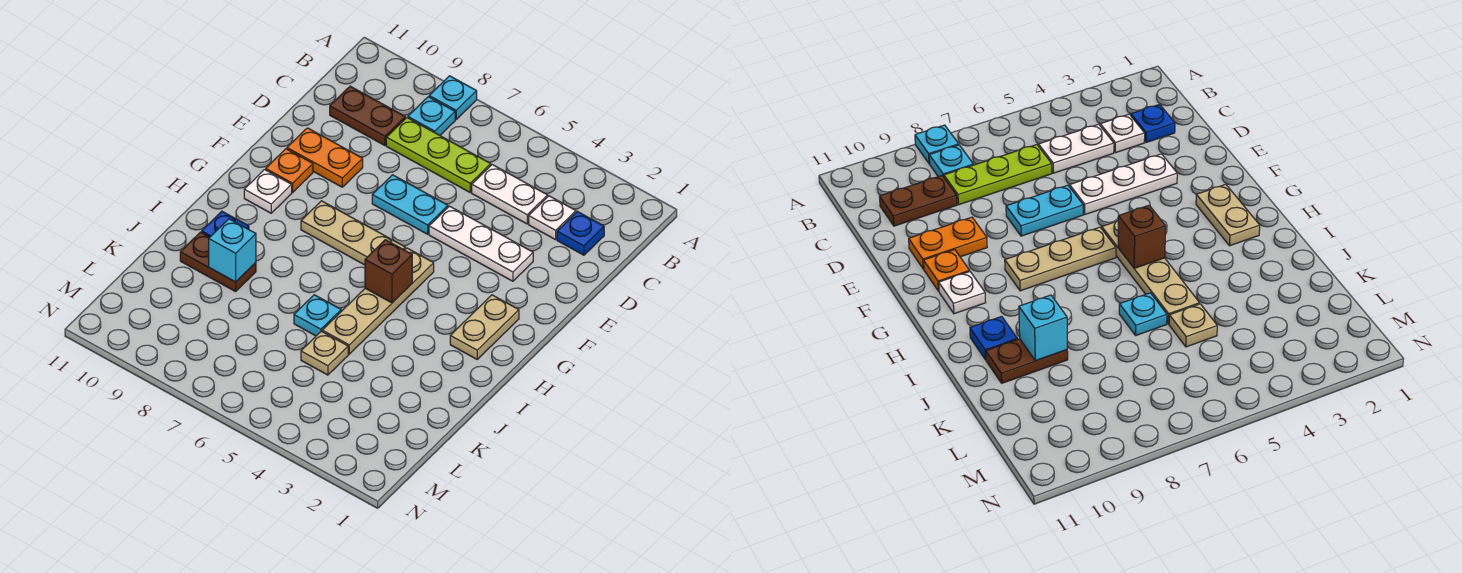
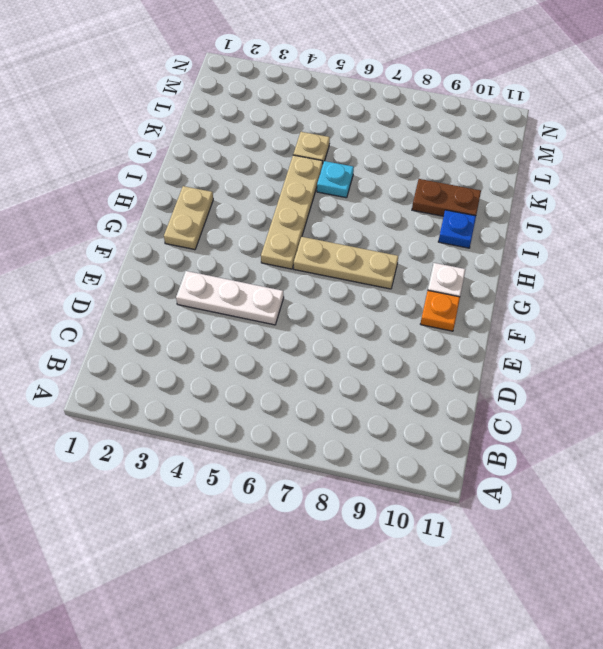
none -> cyan 1x1 plate [429,76,477,119]
none -> cyan 1x1 plate [408,97,455,135]
none -> blue 1x1 plate [557,212,604,255]

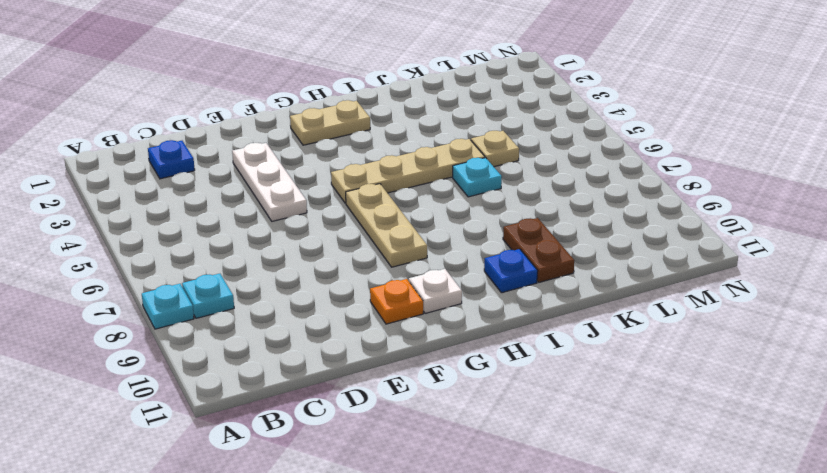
none -> white 1x1 plate [529,196,576,240]
none -> white 1x2 plate [472,165,548,224]
none -> lime 1x3 plate [386,118,491,192]

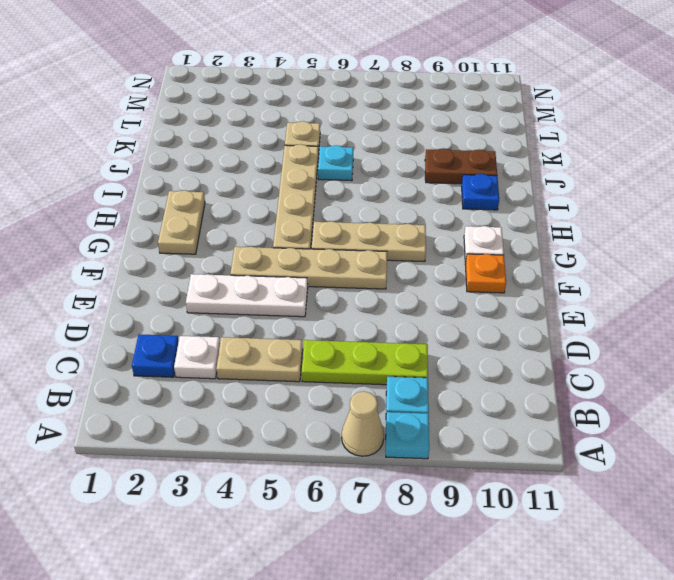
tan 1x1 cone [342,391,384,456] -> none
tan 1x2 plate [216,337,303,382] -> white 1x2 plate [472,165,548,224]
tan 1x4 plate [230,247,387,289] -> none
none -> brown 1x2 plate [330,86,405,146]
none -> cyan 1x2 plate [372,175,448,234]
none -> orange 1x2 plate [287,128,363,187]

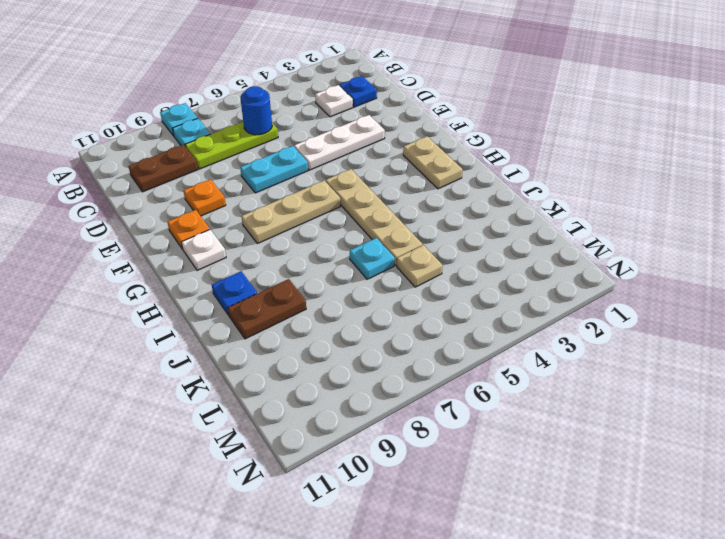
blue 1x1 round brick [240,86,272,135] -> none
orange 1x1 plate [183,179,226,216] -> orange 1x2 plate [287,128,363,187]
none -> white 1x2 plate [472,165,548,224]
none -> brown 1x1 brick [365,240,412,303]
none -> cyan 1x1 brick [209,219,256,282]

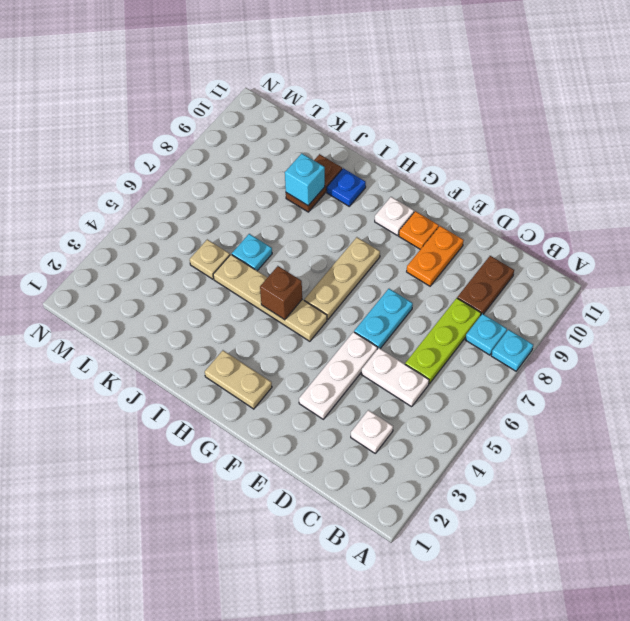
white 1x2 plate [361,348,429,407] -> white 1x2 plate turned to [472,165,548,224]
none -> blue 1x1 plate [557,212,604,255]

